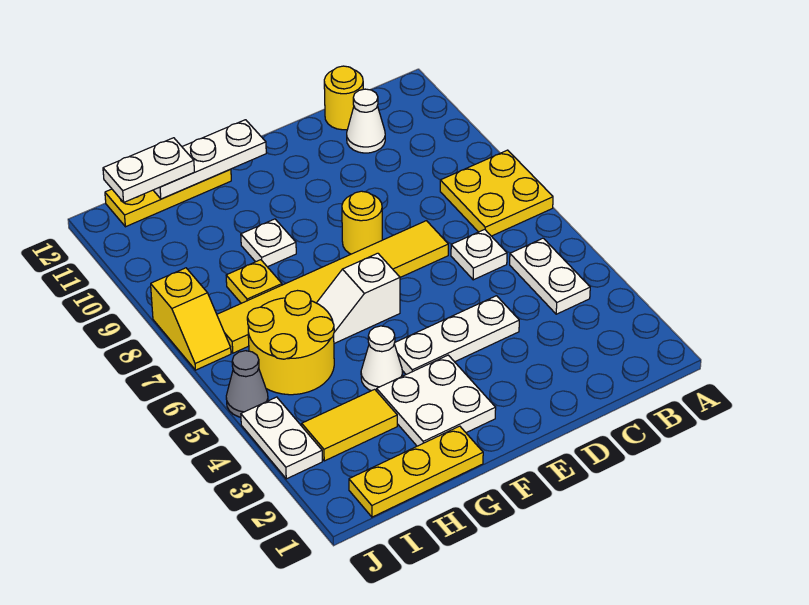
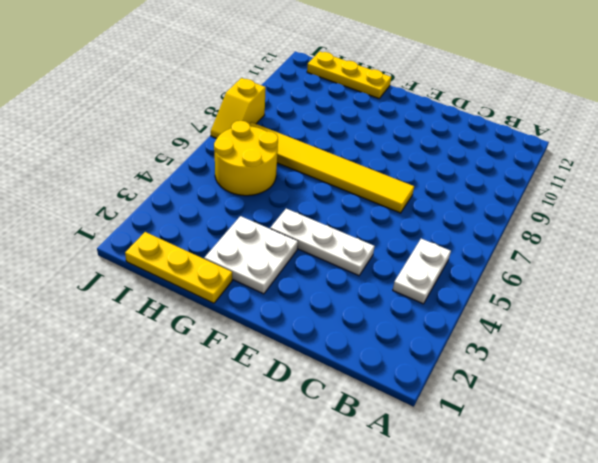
none -> yellow 2x2 plate [440,150,553,236]
none -> white 1x1 plate [451,229,507,280]
none -> white 1x1 cone [347,89,385,153]

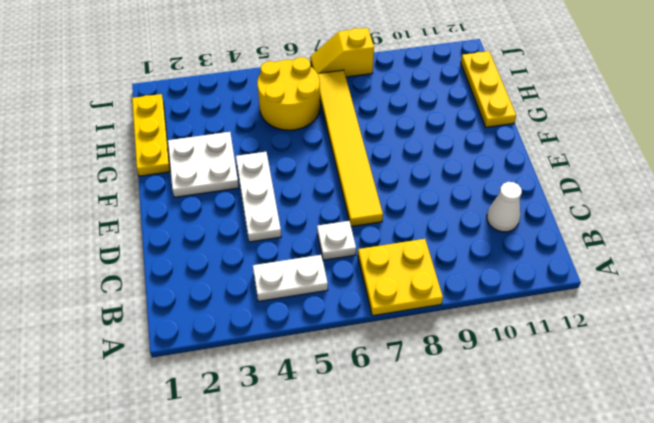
none -> yellow 1x1 round brick [324,66,363,130]
none -> yellow 1x1 round brick [342,191,382,254]
none -> white 1x2 slope [317,253,400,343]

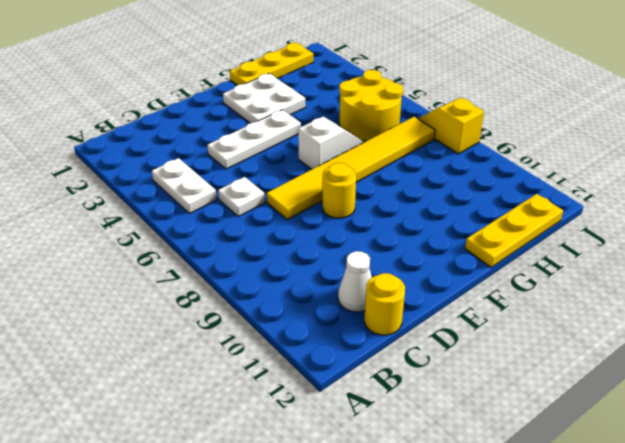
none -> yellow 2x2 plate [440,150,553,236]
none -> white 1x1 cone [361,326,403,391]
none -> white 1x1 plate [241,219,296,267]

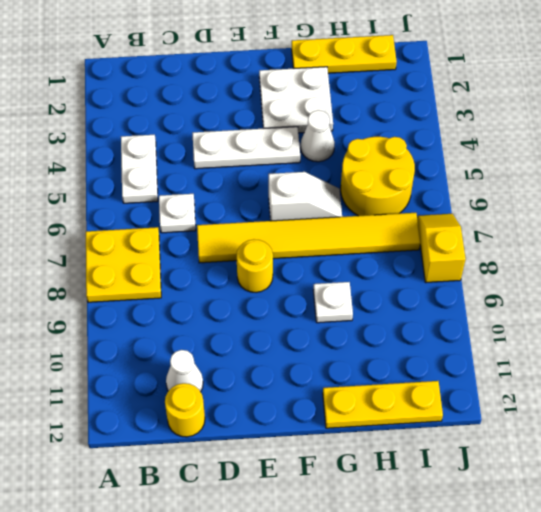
none -> yellow 1x2 tile [302,389,397,461]
none -> yellow 1x1 plate [226,260,282,303]
none -> white 1x2 plate [241,397,322,479]

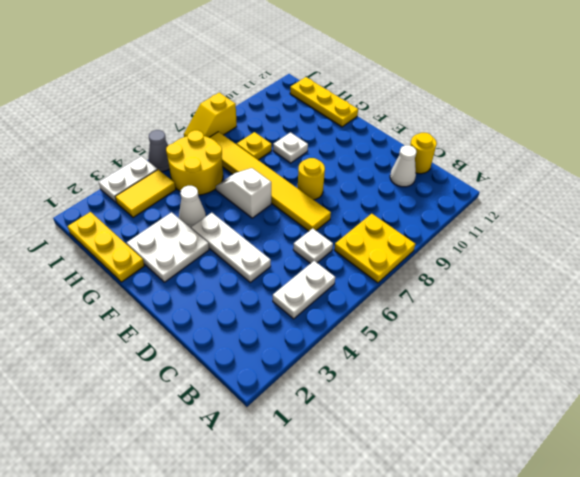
yellow 1x2 tile [115,170,176,218] -> yellow 1x2 tile turned to [302,389,397,461]
none -> white 1x3 plate [153,120,266,199]
none -> white 1x2 plate [103,138,194,202]

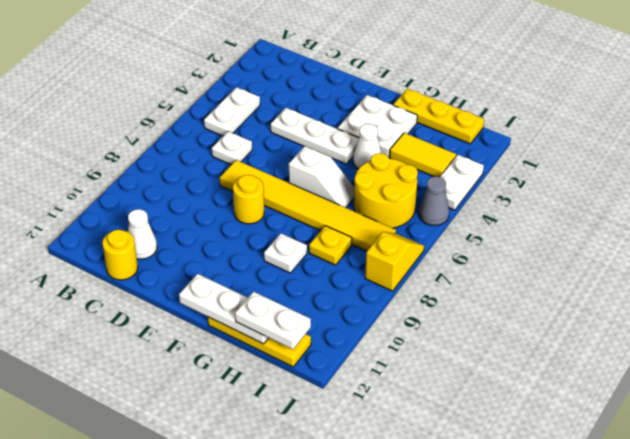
none -> yellow 2x2 plate [440,150,553,236]

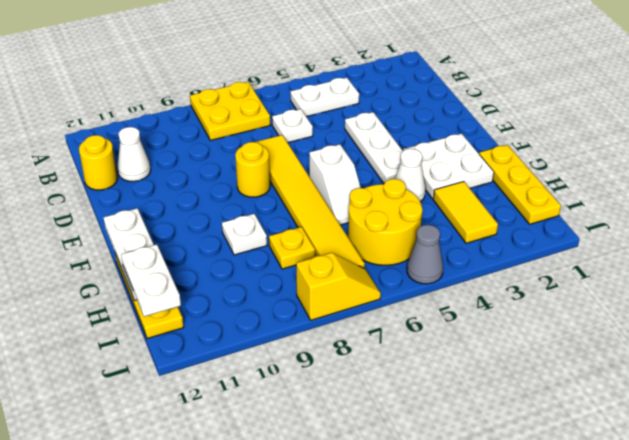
none -> white 1x2 plate [241,397,322,479]

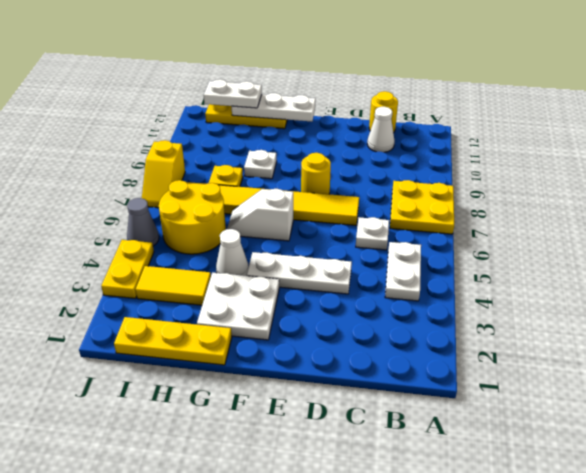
yellow 1x2 plate [101,240,154,299] -> white 1x2 plate [241,397,322,479]

